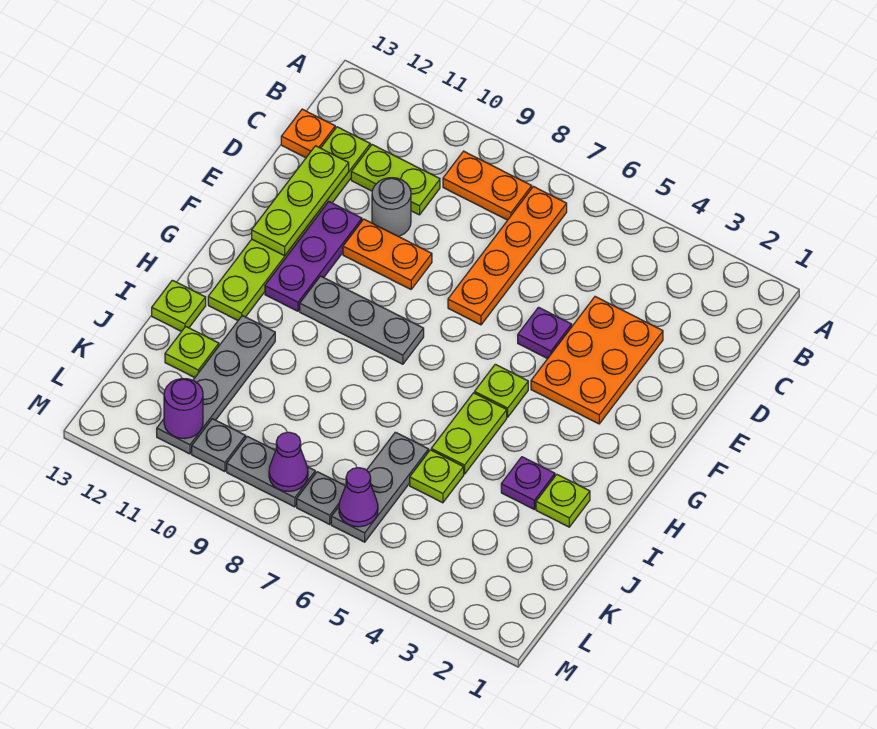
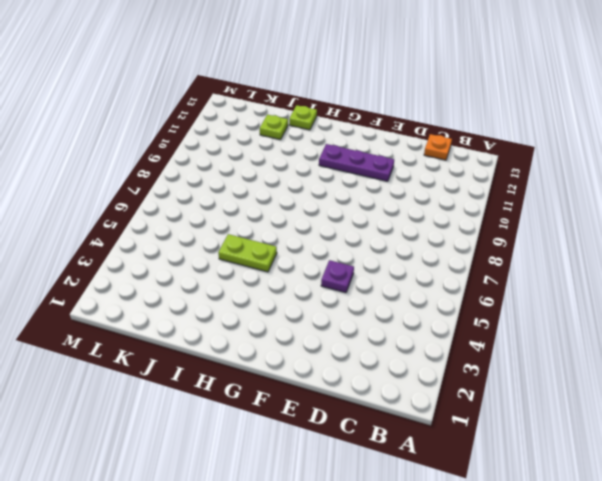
none -> orange 1x4 plate [448,187,567,325]
none -> orange 1x2 plate [443,151,532,220]
none -> lime 1x2 plate [351,145,440,215]

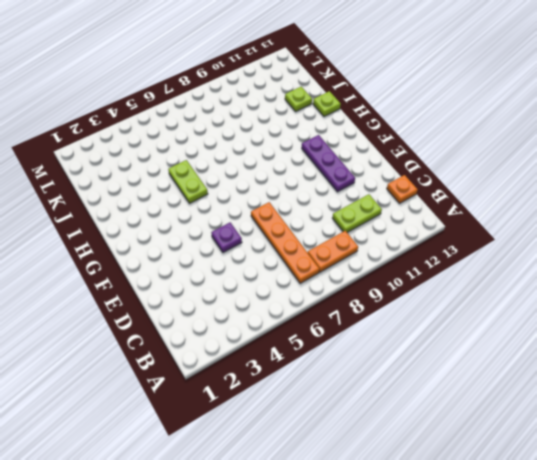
none -> lime 1x6 plate [208,127,370,320]
none -> orange 2x3 plate [531,297,663,424]
none -> grey 1x1 round brick [372,178,411,237]

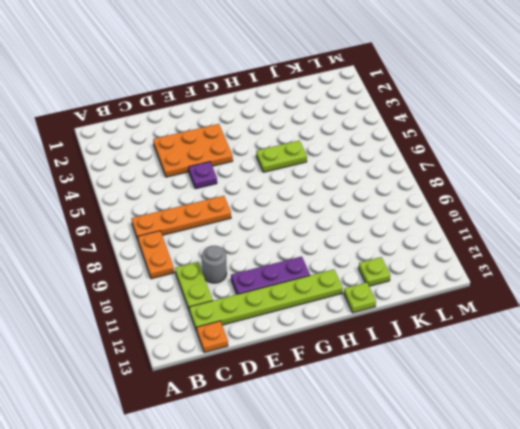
none -> orange 1x2 plate [343,219,432,289]
none -> lime 1x1 plate [475,364,528,417]
none -> grey 1x3 plate [300,276,424,364]

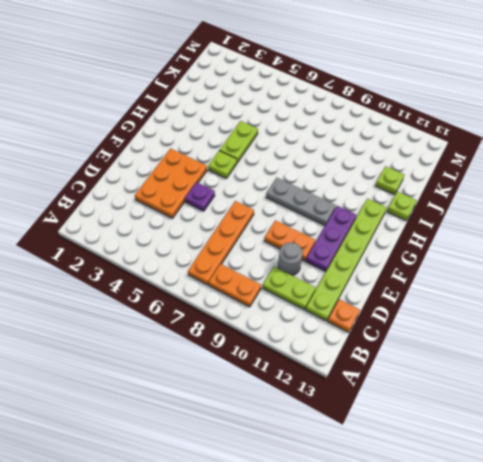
none -> lime 1x1 plate [536,475,590,527]
none -> purple 1x1 plate [501,457,555,509]
none -> grey 1x4 plate [157,316,275,454]

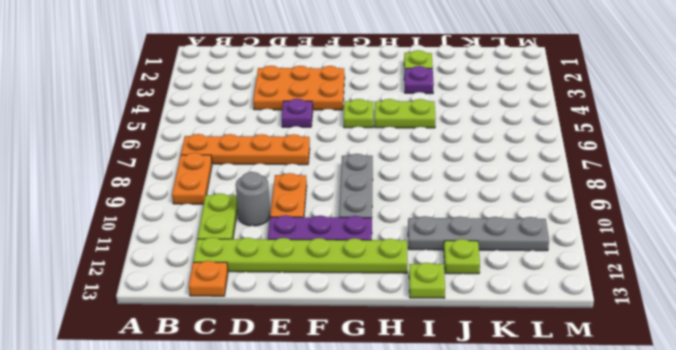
none -> lime 1x1 plate [410,450,464,503]
none -> grey 1x3 plate [331,432,429,542]
none -> grey 1x1 plate [297,472,345,524]

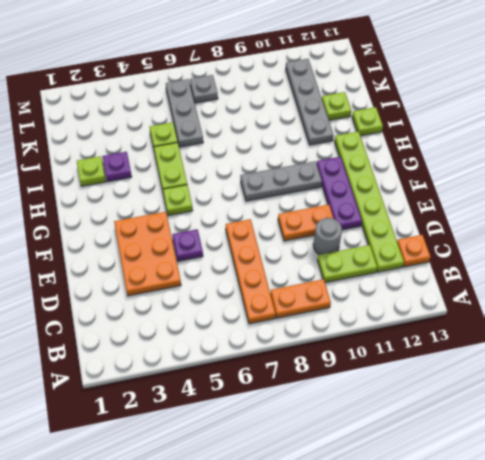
none -> grey 1x2 plate [227,436,315,507]
none -> grey 1x1 plate [192,419,246,472]
none -> lime 1x3 plate [252,146,349,256]

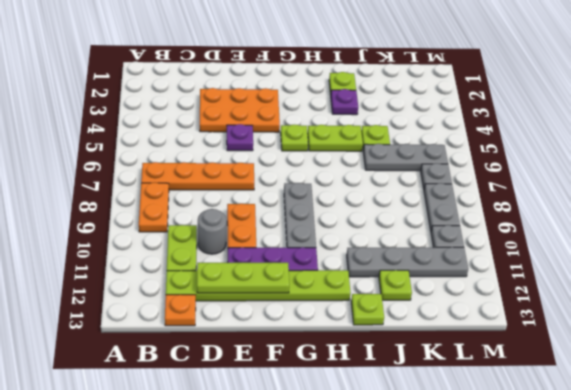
none -> purple 1x1 cone [339,468,378,527]
none -> purple 1x1 cone [269,432,308,491]
none -> purple 1x1 round brick [164,378,203,439]

